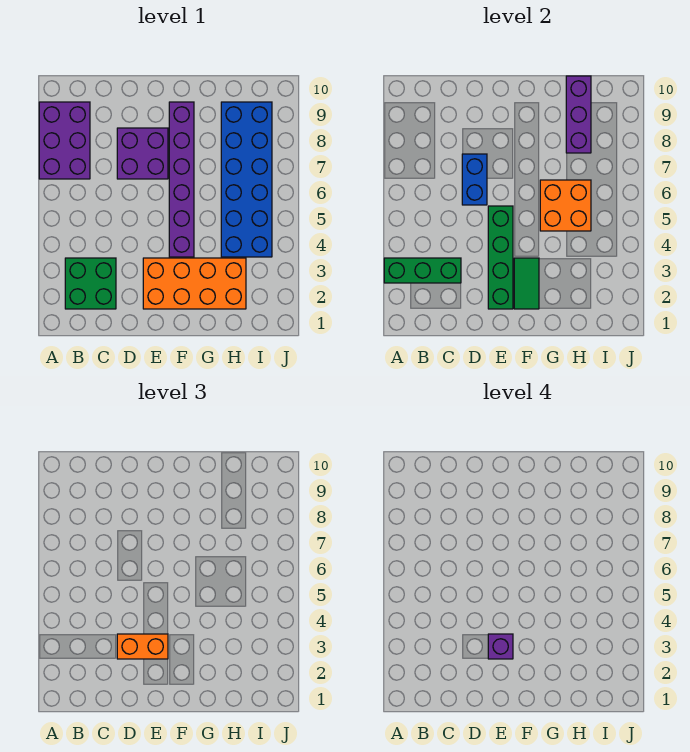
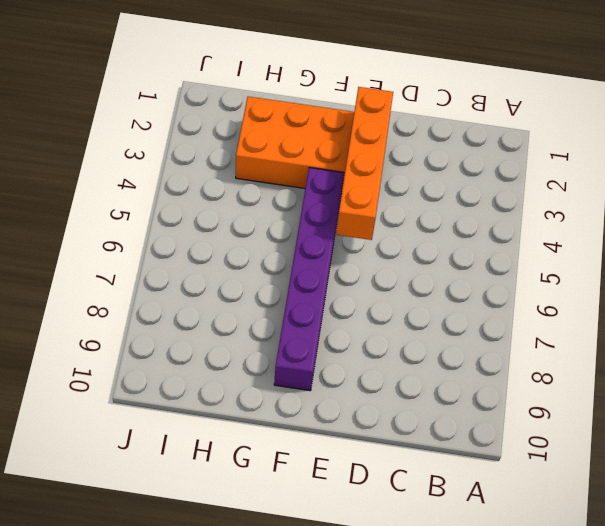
orange 1x4 brick [336,87,393,240] -> green 1x4 brick [488,206,513,309]
none -> purple 2x3 brick [39,102,90,179]
none -> green 2x2 brick [65,258,116,309]
none -> purple 2x2 brick [117,128,168,179]

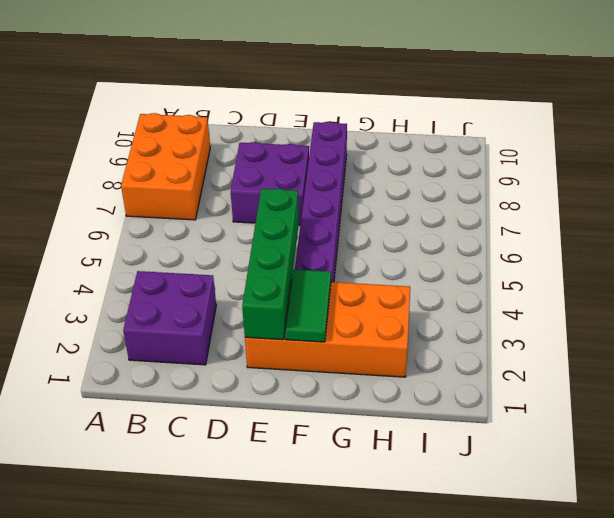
orange 2x3 brick [121,113,210,220] -> purple 2x3 brick [39,102,90,179]
purple 2x2 brick [123,271,216,365] -> green 2x2 brick [65,258,116,309]
none -> blue 2x6 brick [221,102,272,257]
none -> green 1x3 brick [384,258,461,283]
none -> blue 1x2 brick [462,154,487,205]

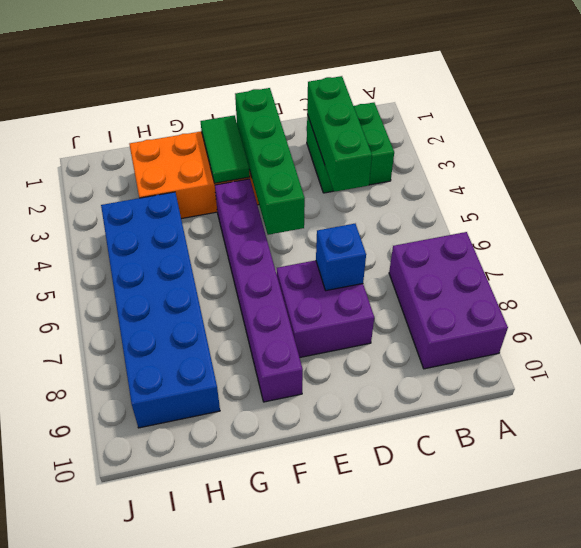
green 1x3 brick [307,76,372,192] -> green 1x3 brick turned to [384,258,461,283]
blue 1x1 brick [316,224,366,291] -> blue 1x2 brick [462,154,487,205]
none -> orange 2x2 brick [540,180,591,231]
none -> purple 1x3 brick [566,76,591,153]
none -> orange 1x2 brick [117,634,168,659]

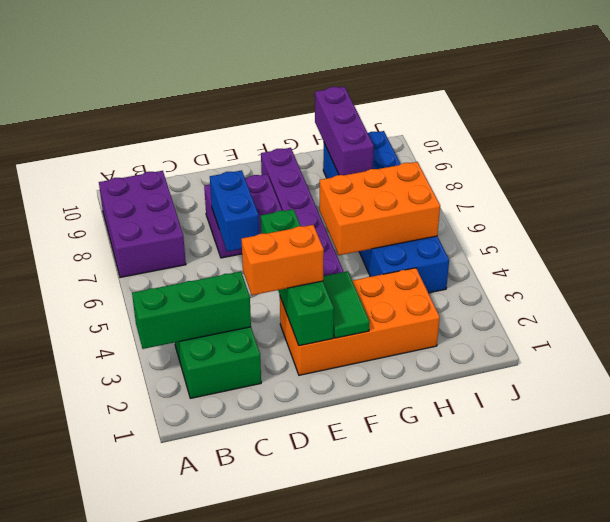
orange 2x3 brick [320,162,440,255] -> orange 2x2 brick [540,180,591,231]
none -> purple 1x1 brick [488,634,513,659]

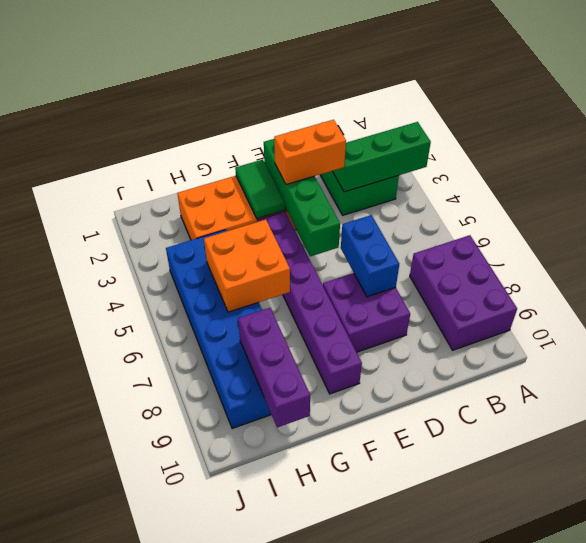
none -> purple 1x1 brick [488,634,513,659]

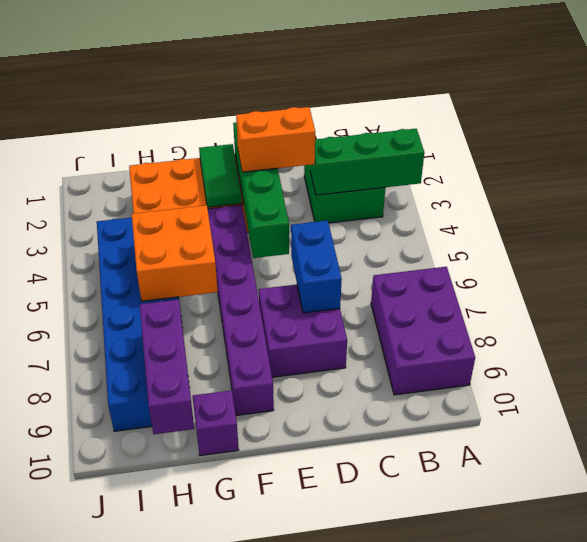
purple 1x1 brick [192,390,239,456] -> purple 1x1 brick moved to [488,634,513,659]

